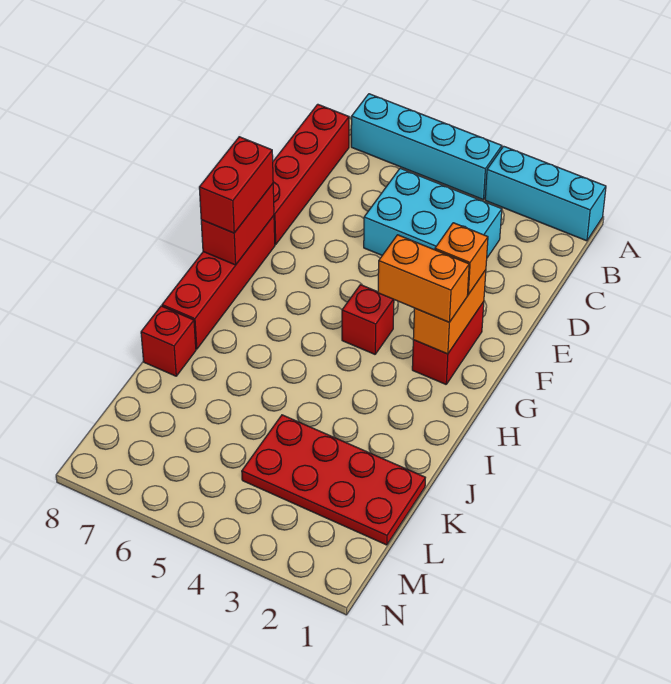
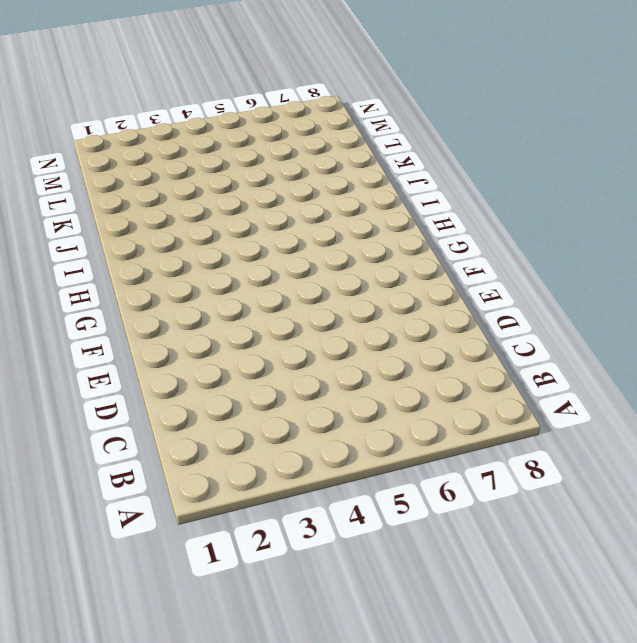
none -> cyan 1x3 brick [485,146,606,241]
none -> cyan 1x4 brick [351,94,502,200]
none -> red 1x4 brick [273,104,349,245]

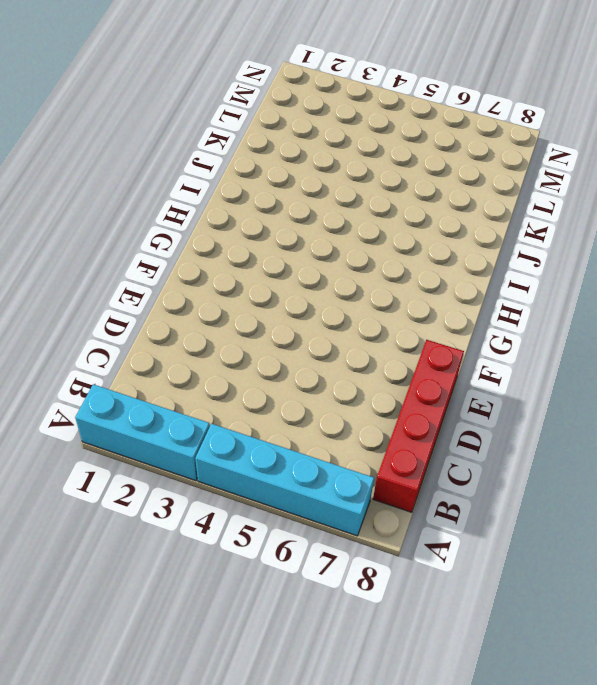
none -> cyan 2x3 brick [364,168,502,258]
none -> red 1x2 brick [412,302,484,384]
none -> red 1x4 brick [162,216,275,349]

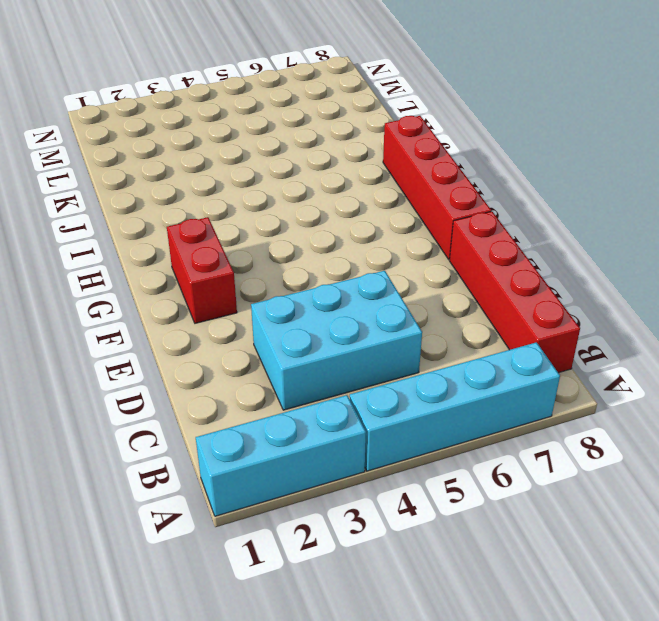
none -> red 1x1 brick [342,285,394,354]
none -> red 1x1 brick [141,306,196,376]
none -> red 2x4 plate [242,415,425,545]

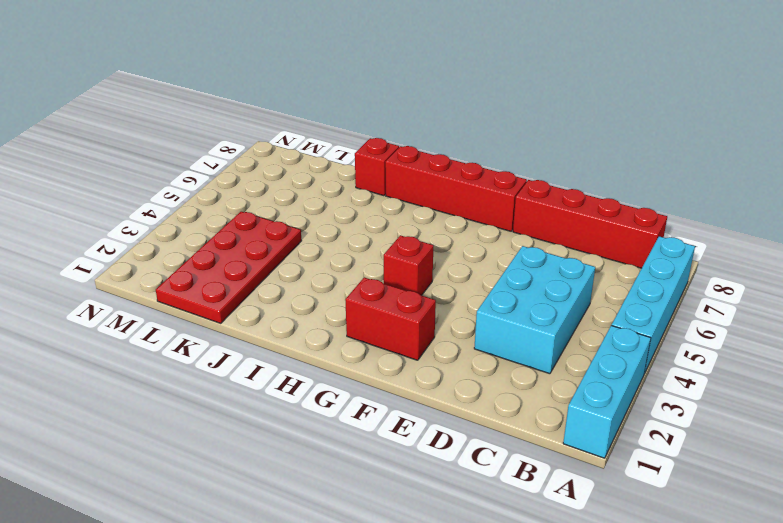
none -> orange 1x2 brick [413,270,486,354]
none -> red 1x2 brick [201,184,274,265]
none -> orange 1x1 brick [435,223,488,294]

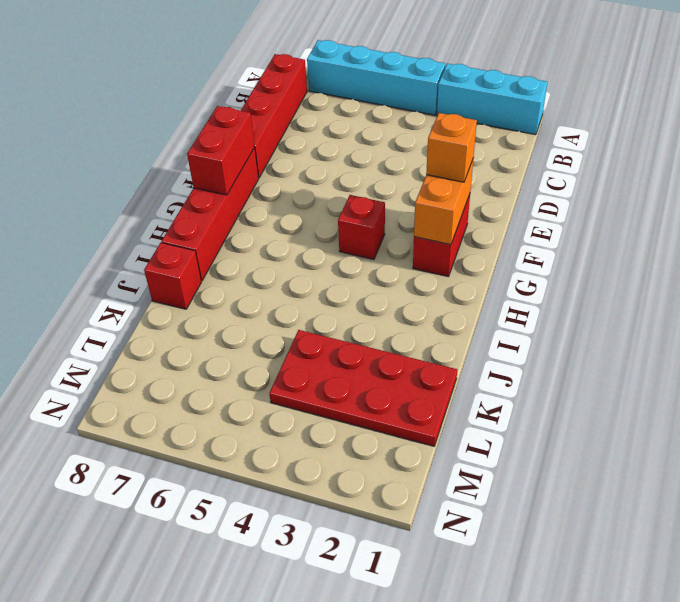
none -> cyan 2x3 brick [364,168,502,258]
none -> red 1x2 brick [199,137,273,233]
none -> orange 1x2 brick [378,235,469,322]

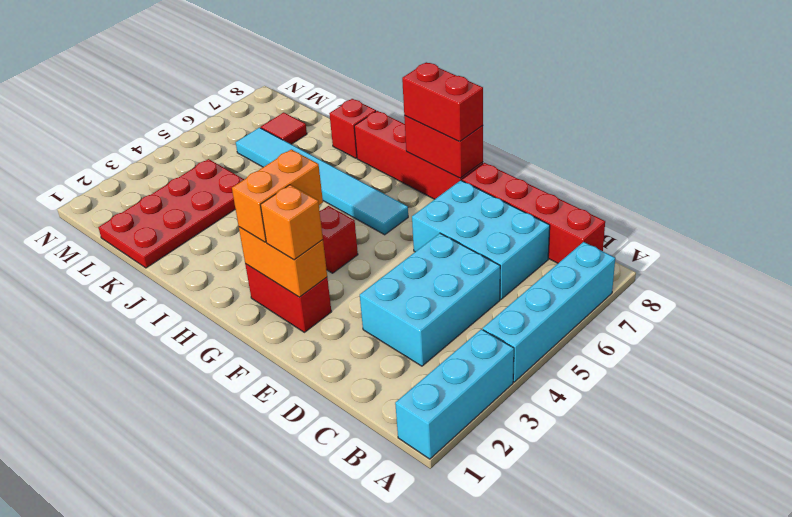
cyan 2x3 brick [412,180,550,299] -> none
cyan 1x6 tile [236,128,408,235] -> none
red 1x1 tile [261,113,307,144] -> none

